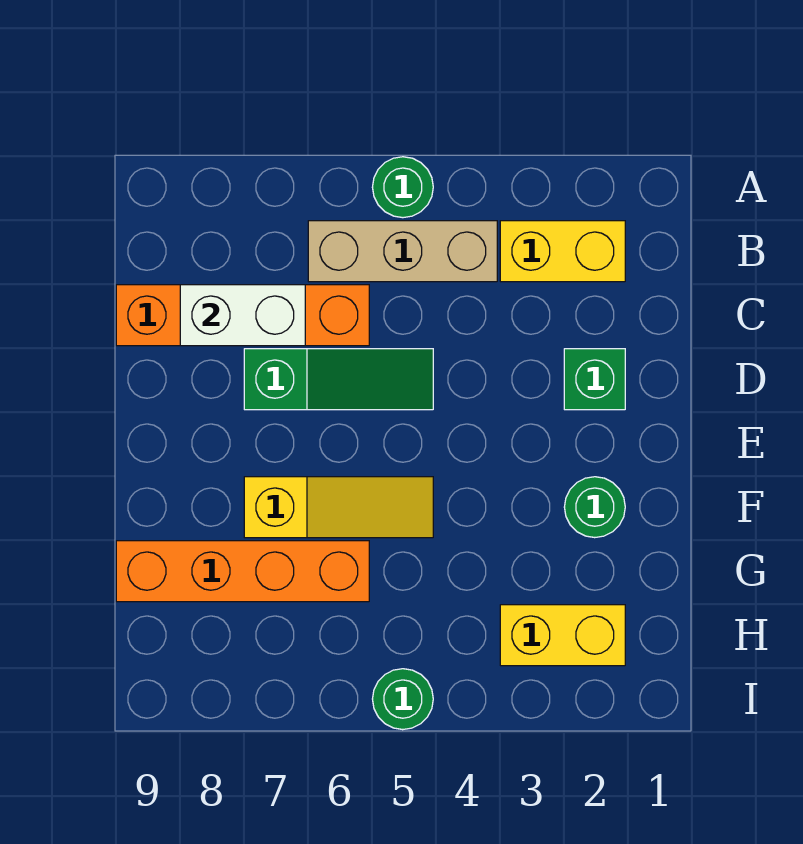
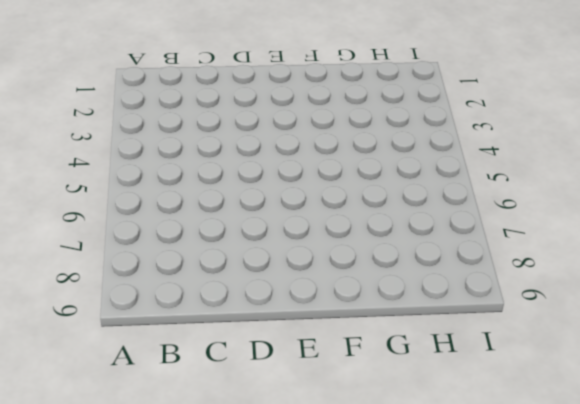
none -> green 1x1 round brick [372,157,433,218]
none -> yellow 1x2 brick [500,221,625,282]
none -> tan 1x3 brick [308,221,497,282]

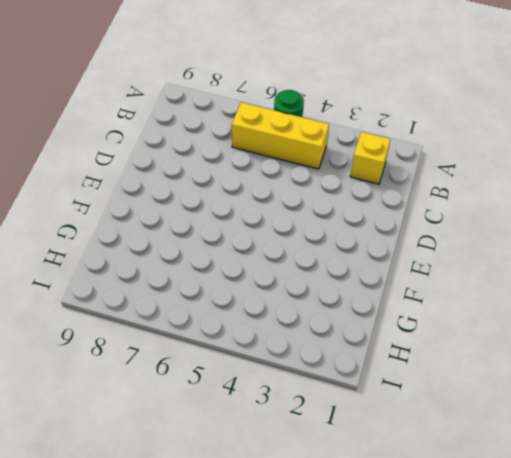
yellow 1x1 brick [350,132,390,184] -> yellow 1x2 brick [500,221,625,282]
yellow 1x3 brick [232,102,329,169] -> tan 1x3 brick [308,221,497,282]
none -> orange 1x4 brick [116,285,369,346]
none -> green 1x1 brick [564,349,625,410]
none -> green 1x3 slope [244,349,433,410]

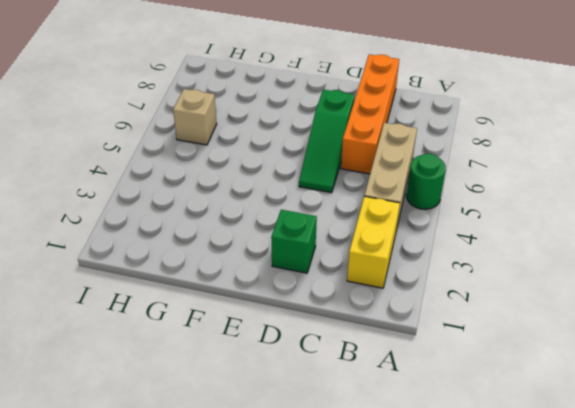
tan 1x1 brick [173,89,217,145] -> none
none -> green 1x1 round brick [564,477,625,538]
none -> yellow 1x3 slope [244,477,433,538]
none -> orange 1x4 brick [116,541,369,602]

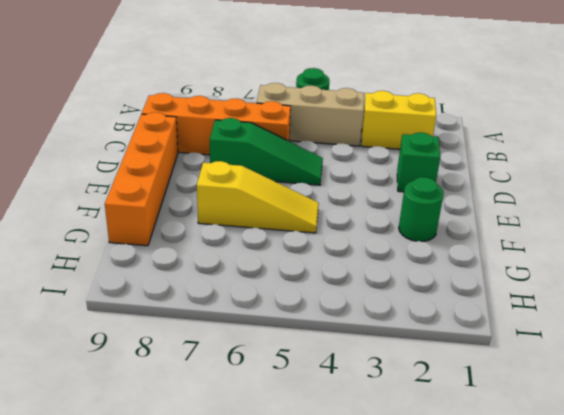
orange 1x4 brick [105,112,178,246] -> orange 1x4 brick turned to [116,541,369,602]
none -> yellow 1x2 brick [500,605,625,666]
none -> green 1x1 round brick [373,669,433,730]
none -> white 1x2 brick [180,285,305,346]

